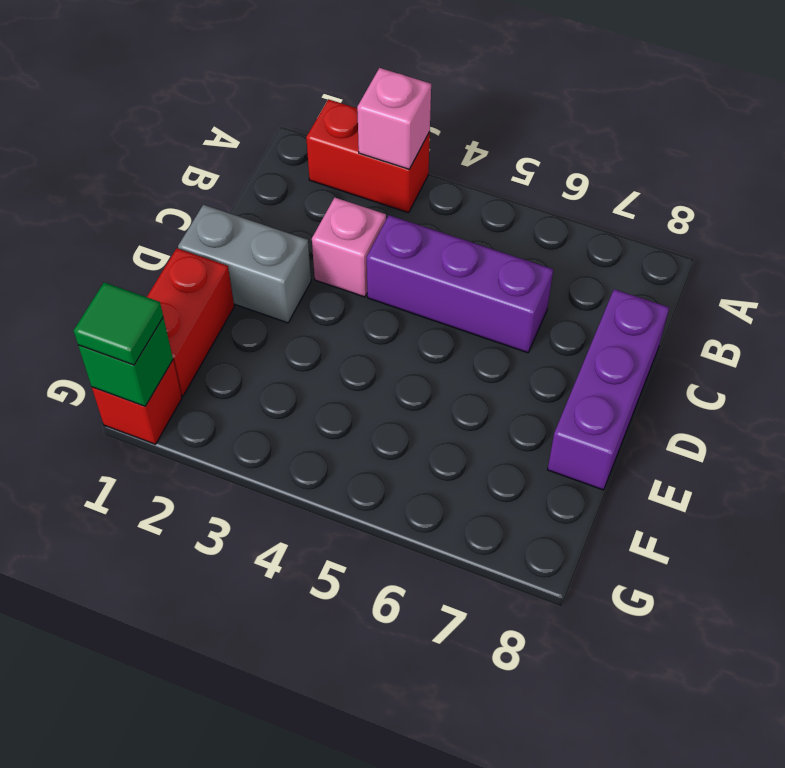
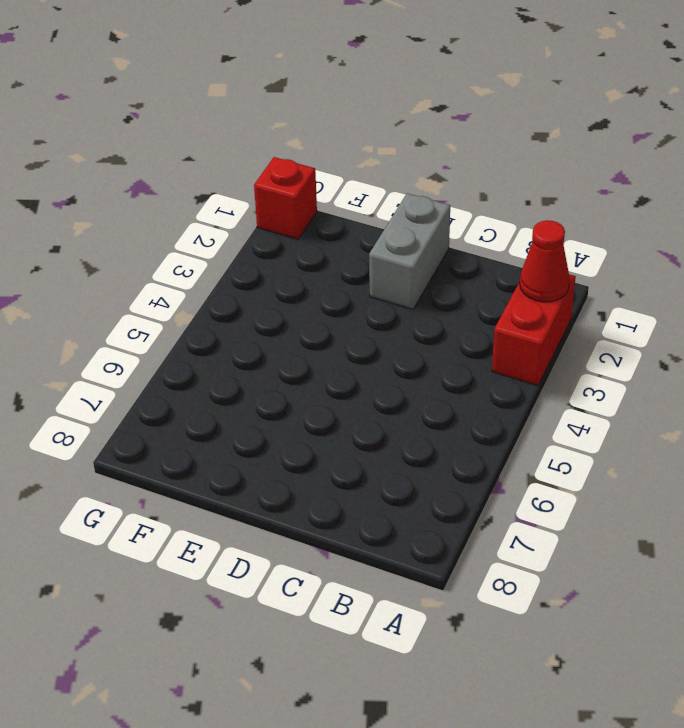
red 1x1 cone [520,220,570,302] -> none
none -> pink 1x1 brick [312,198,386,297]
none -> purple 1x3 brick [367,215,553,353]

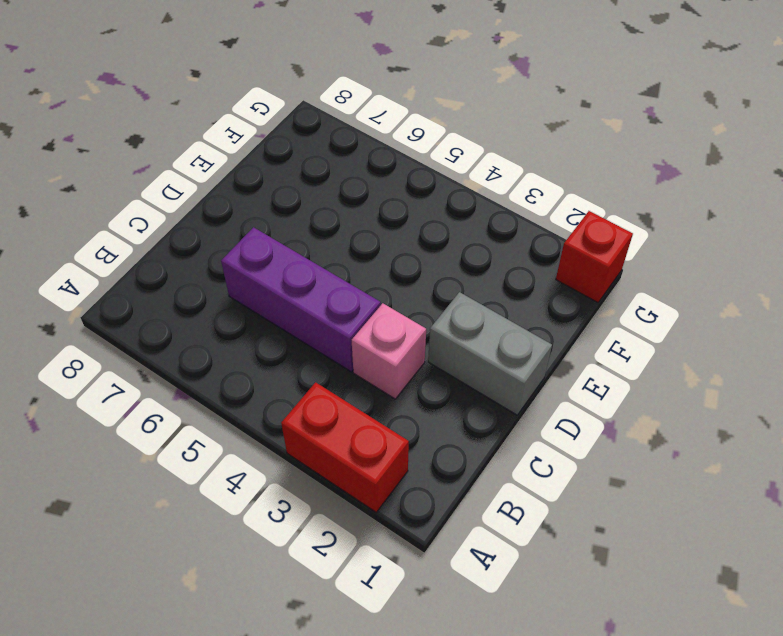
none -> purple 1x3 brick [548,289,669,490]
none -> red 1x2 brick [147,248,234,396]

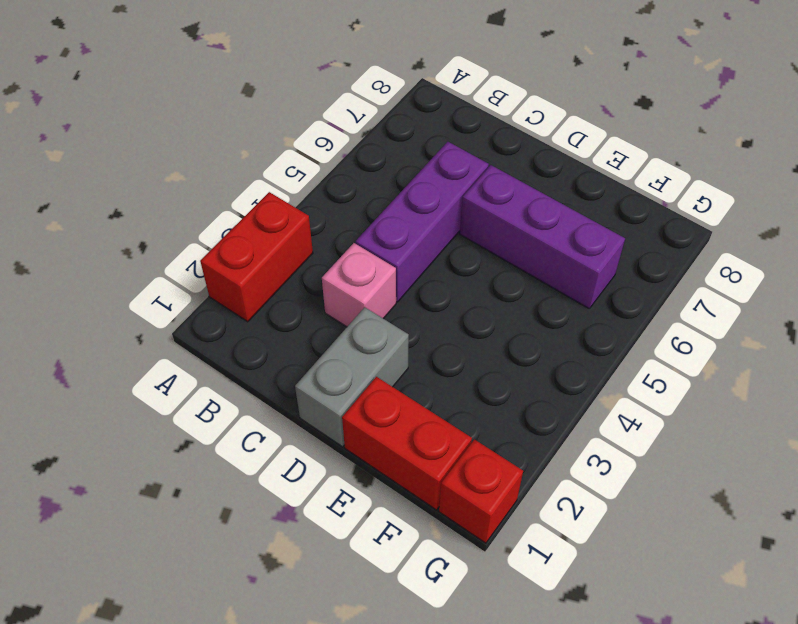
purple 1x3 brick [460,165,625,309] -> purple 1x3 brick moved to [548,289,669,490]
none -> pink 1x1 brick [357,68,431,169]
none -> green 1x1 brick [78,317,173,406]

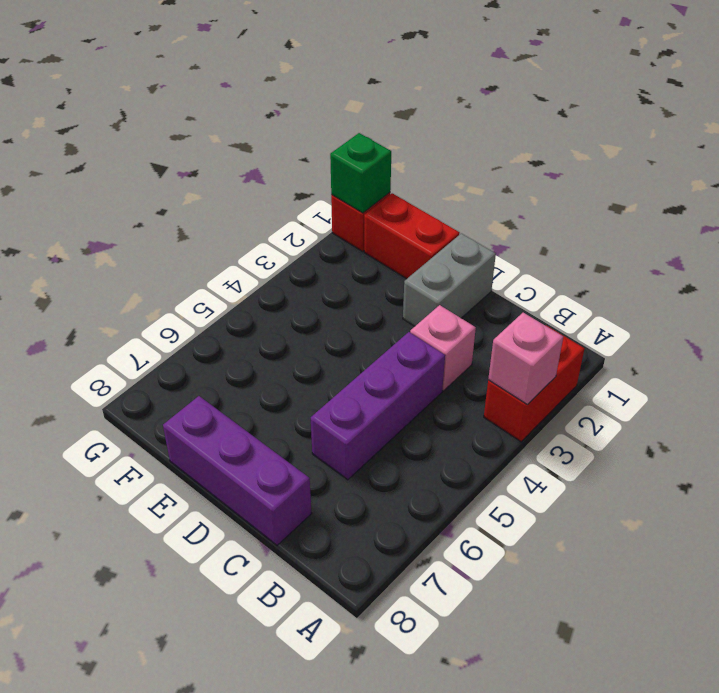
none -> green 1x1 tile [74,282,163,365]

